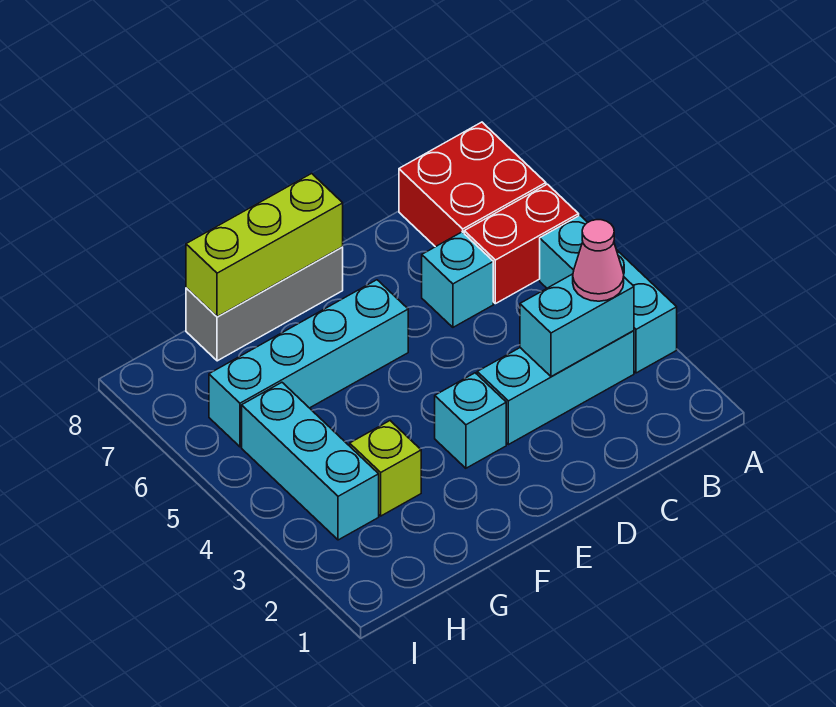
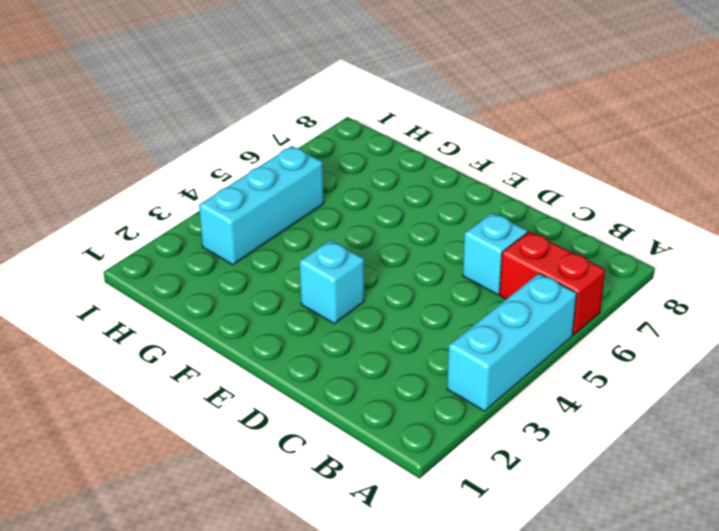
none -> red 2x2 brick [399,122,546,247]
none -> cyan 1x3 brick [477,331,634,445]
none -> cyan 1x4 brick [209,280,408,447]

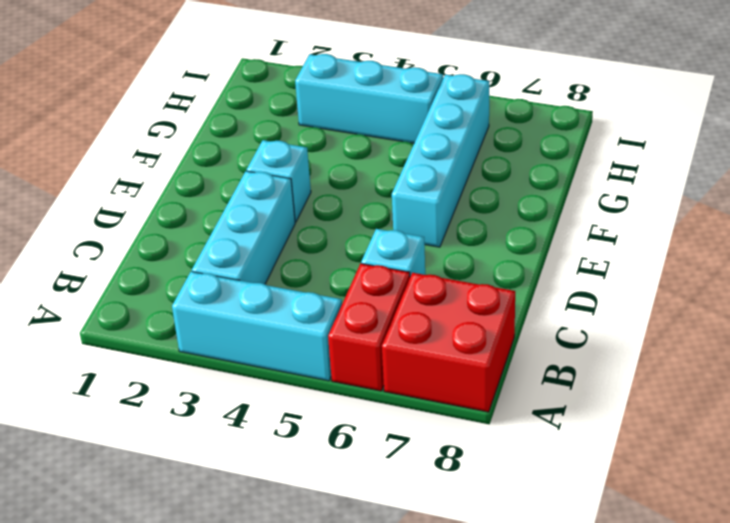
none -> grey 1x3 brick [186,247,343,361]
none -> lime 1x1 brick [350,421,421,516]
none -> cyan 1x2 brick [520,274,634,377]

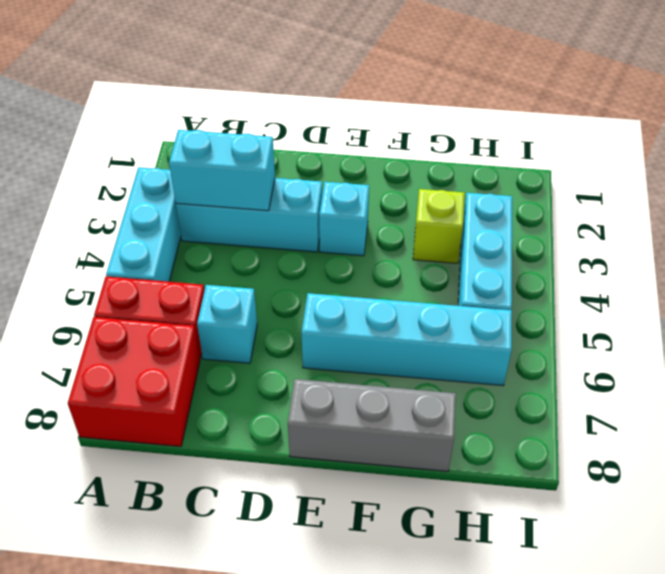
none -> lime 1x3 brick [186,173,343,317]
none -> pink 1x1 cone [573,220,624,301]

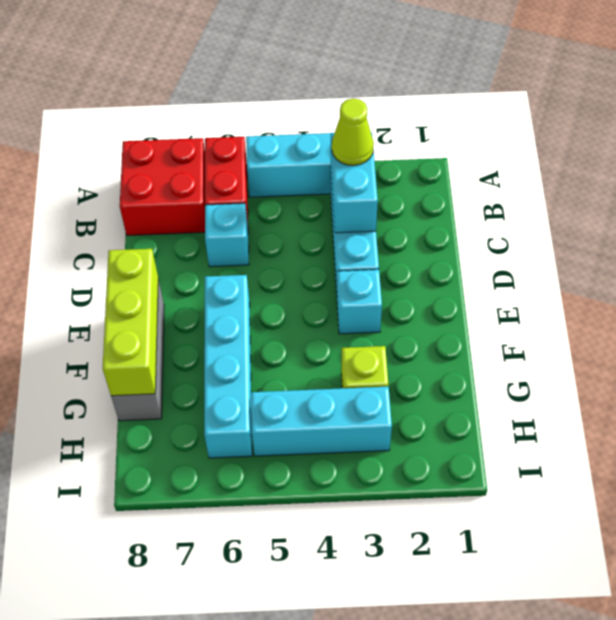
lime 1x1 cone [332,99,374,165] -> pink 1x1 cone [573,220,624,301]

